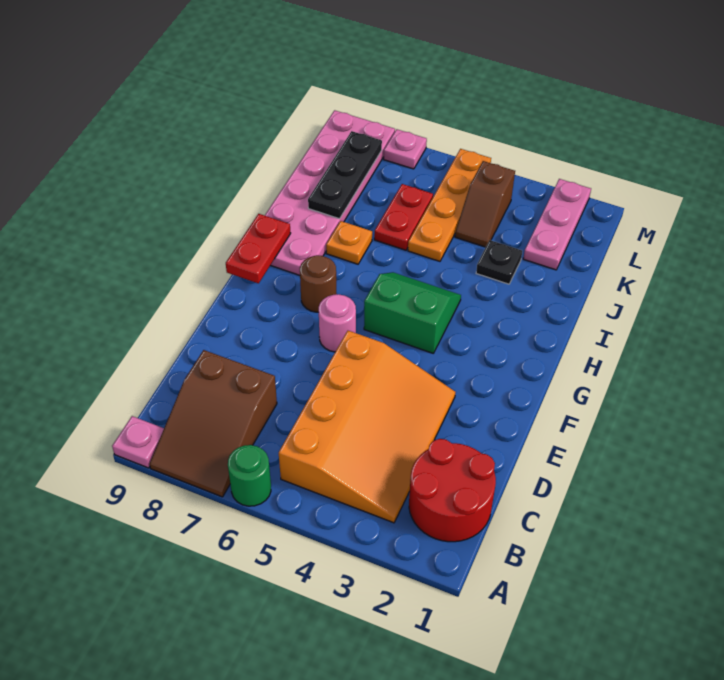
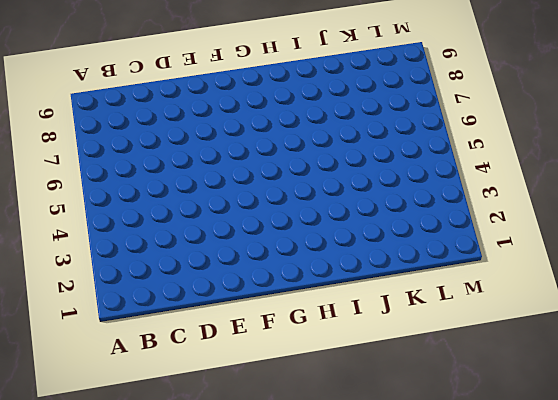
none -> green 1x1 round brick [228,445,271,506]
none -> brown 2x3 slope [150,350,277,497]
none -> pink 1x1 plate [112,416,164,468]

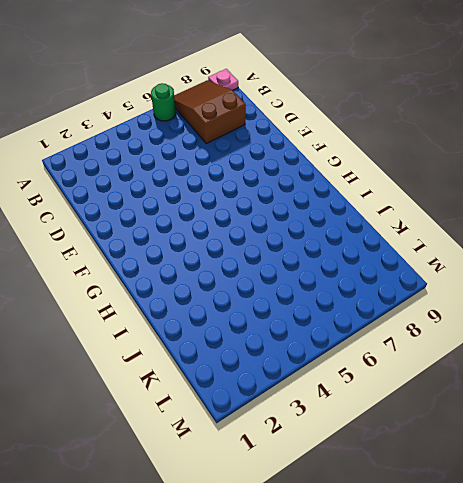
none -> red 2x2 round brick [409,439,496,542]
none -> orange 3x4 slope [279,331,455,523]
none -> pink 1x1 round brick [319,294,356,352]

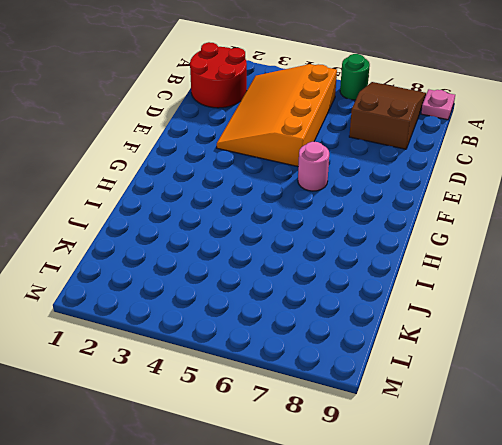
none -> green 2x2 slope [364,272,461,353]
none -> brown 1x1 round brick [300,255,337,312]
none -> pink 2x6 plate [265,110,395,275]

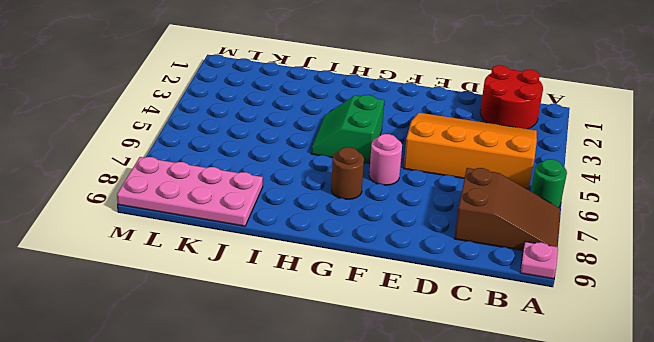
pink 2x4 plate [117,157,263,226] -> pink 2x6 plate [265,110,395,275]
none -> orange 1x1 plate [326,221,372,264]
none -> black 1x1 plate [476,240,522,284]
none -> orange 1x4 plate [408,149,491,261]

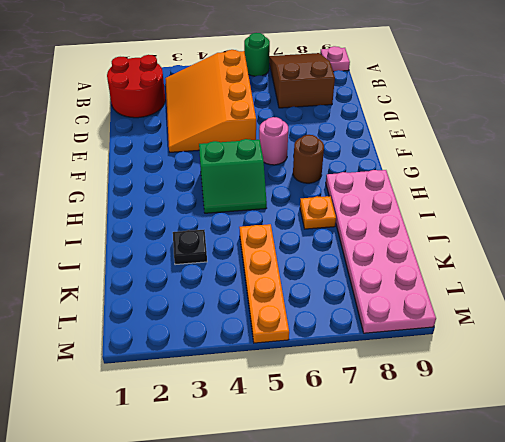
none -> red 1x2 plate [374,184,433,250]
none -> pink 1x3 plate [523,179,591,270]
none -> brown 1x2 slope [455,161,515,247]

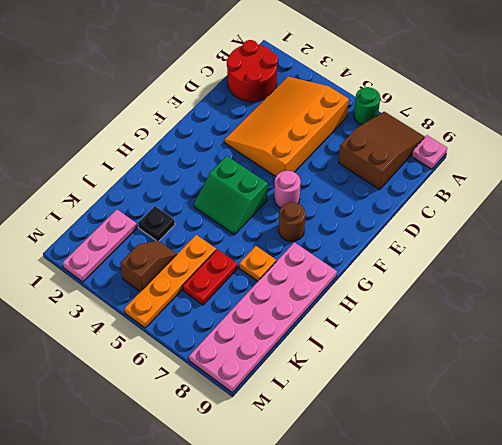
none -> pink 1x1 plate [384,129,427,169]
none -> red 1x2 plate [226,214,291,283]
none -> black 1x3 plate [308,131,382,219]

